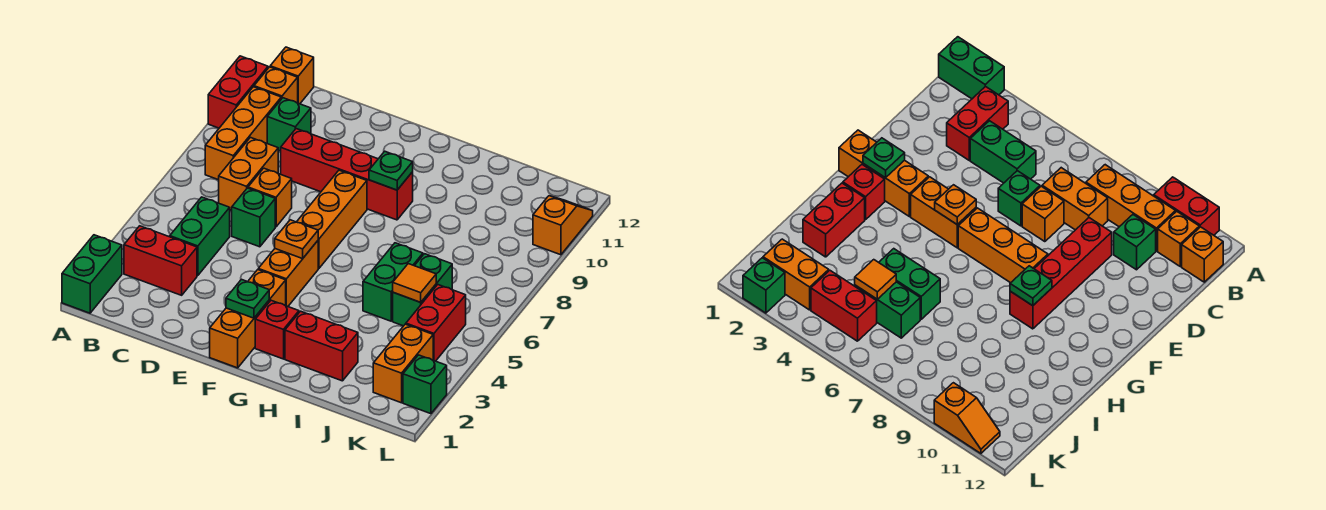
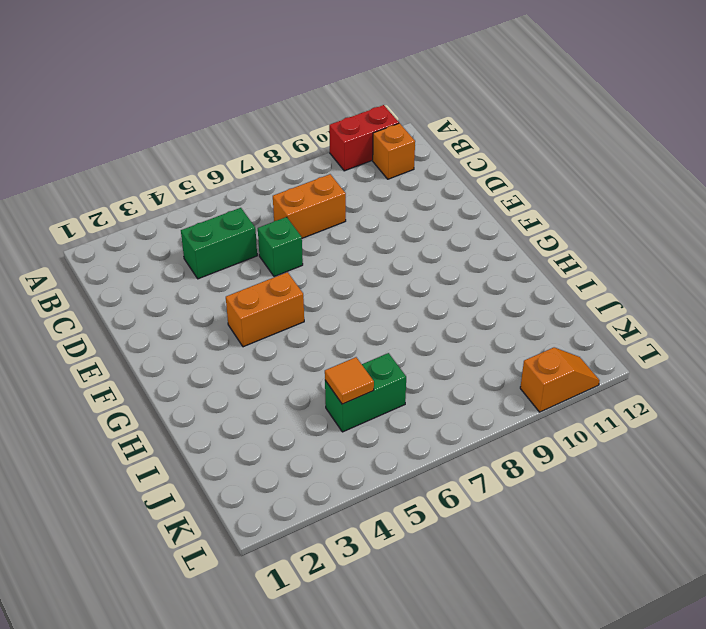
none -> green 1x2 brick [62,235,122,313]
none -> red 1x2 brick [124,226,197,295]
none -> orange 1x3 brick [205,87,281,180]

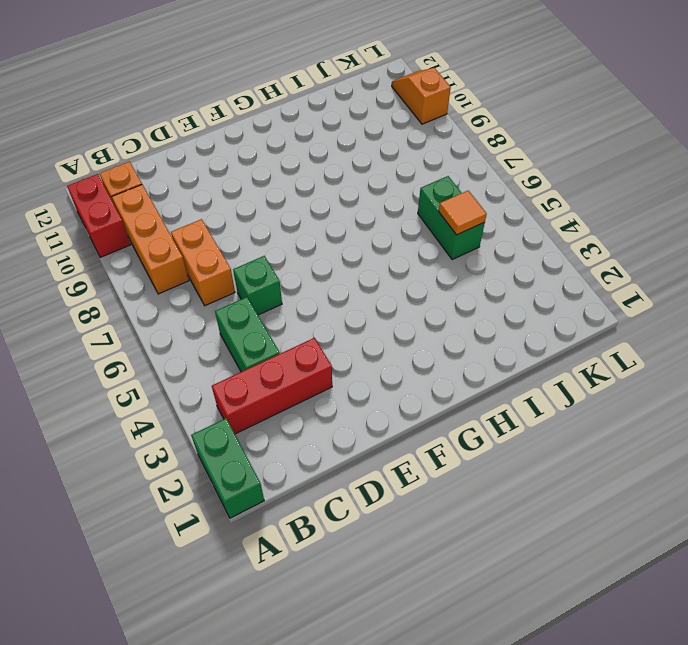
red 1x3 brick [212,338,332,434] -> red 1x2 brick [124,226,197,295]
none -> orange 1x1 brick [270,47,314,104]
none -> green 1x1 brick [267,98,311,151]
none -> orange 1x1 brick [248,168,292,227]

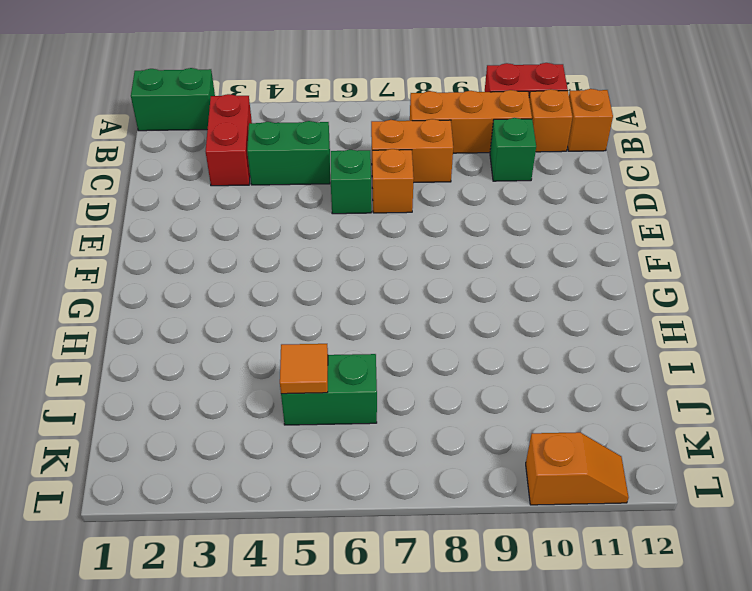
none -> red 1x4 brick [281,129,413,220]
none -> orange 1x3 brick [210,270,286,368]
none -> orange 1x2 brick [258,241,318,306]

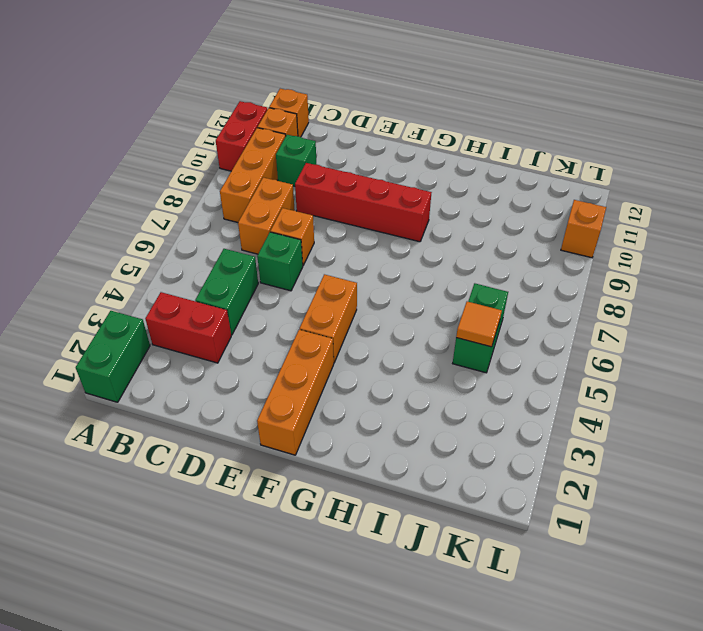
none -> orange 1x3 brick [297,170,367,269]
none -> red 1x1 brick [255,300,299,359]
none -> red 1x2 brick [285,311,358,381]

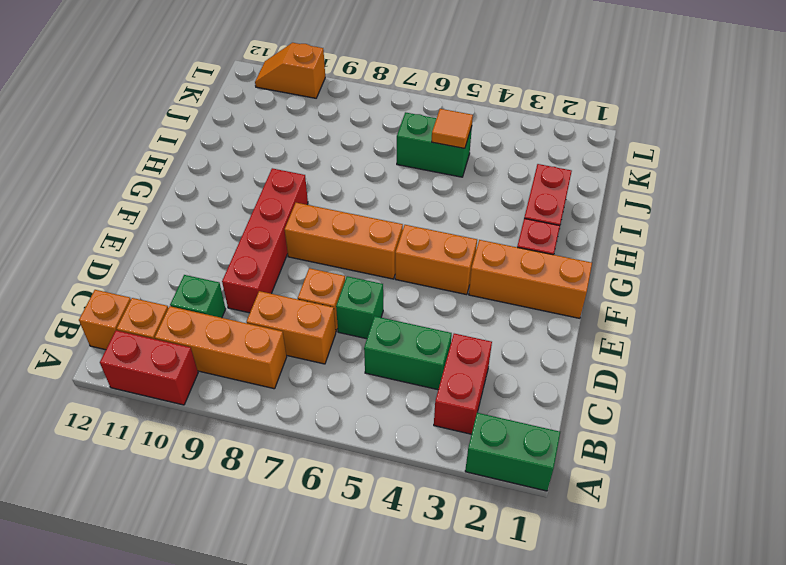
none -> green 1x2 brick [363,243,423,321]
none -> orange 1x2 brick [373,324,433,403]
none -> red 1x2 brick [406,285,466,361]

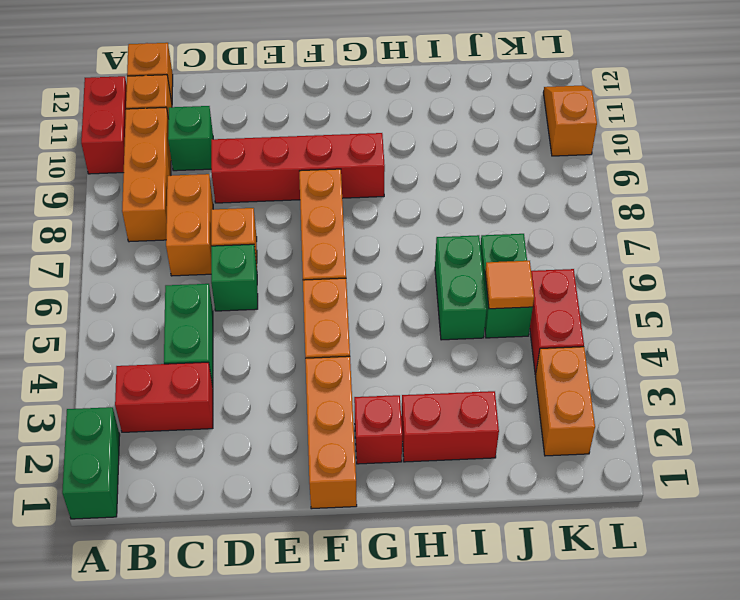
none -> green 1x1 brick [403,355,447,414]
none -> green 1x1 plate [226,280,269,318]
none -> orange 1x1 plate [275,220,318,259]

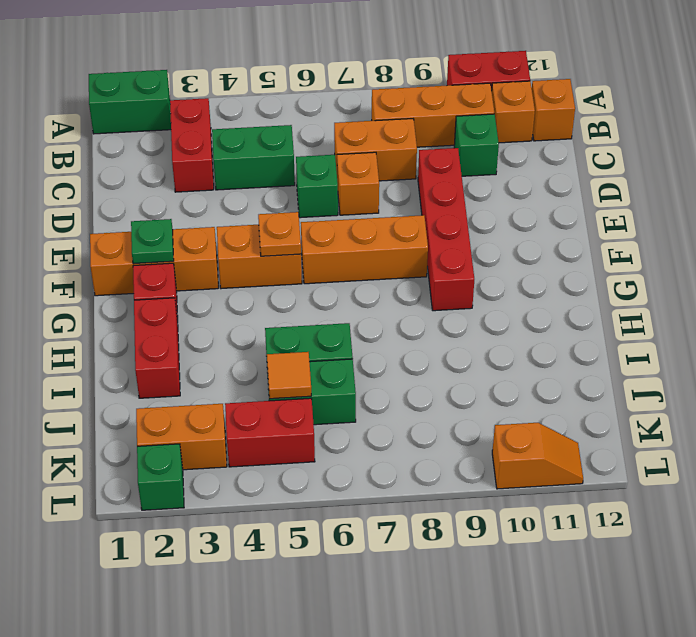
none -> green 1x1 plate [369,151,413,190]

